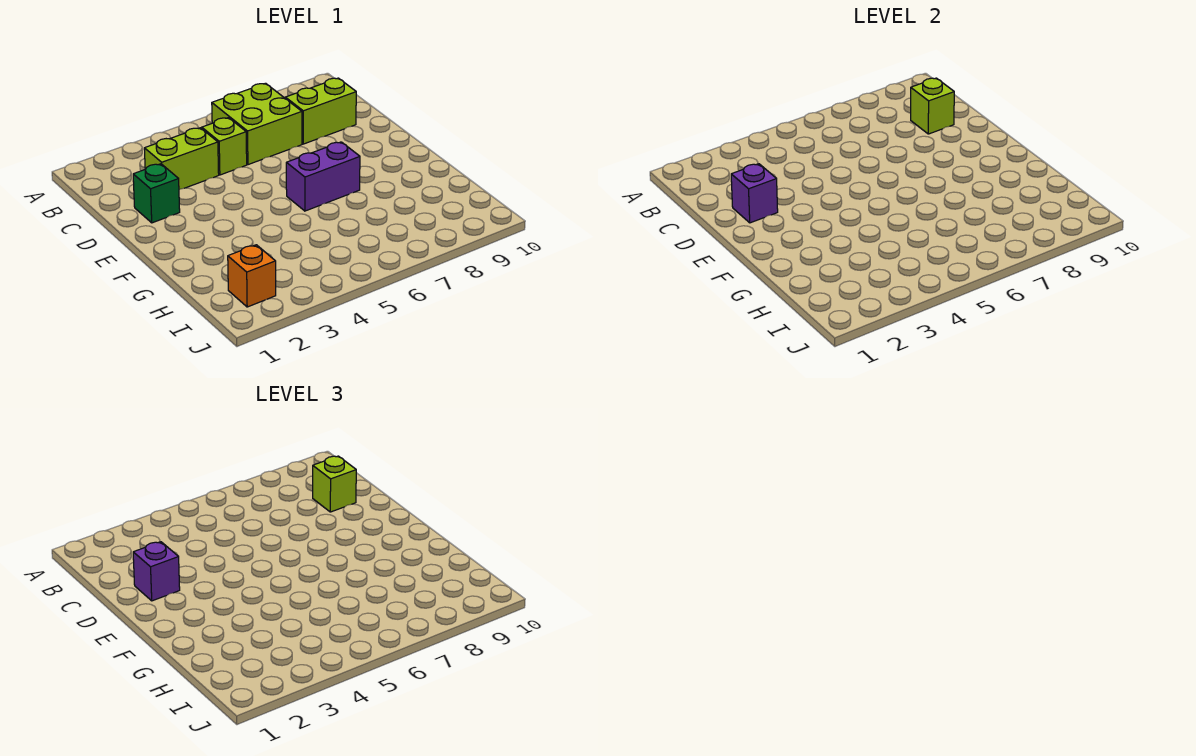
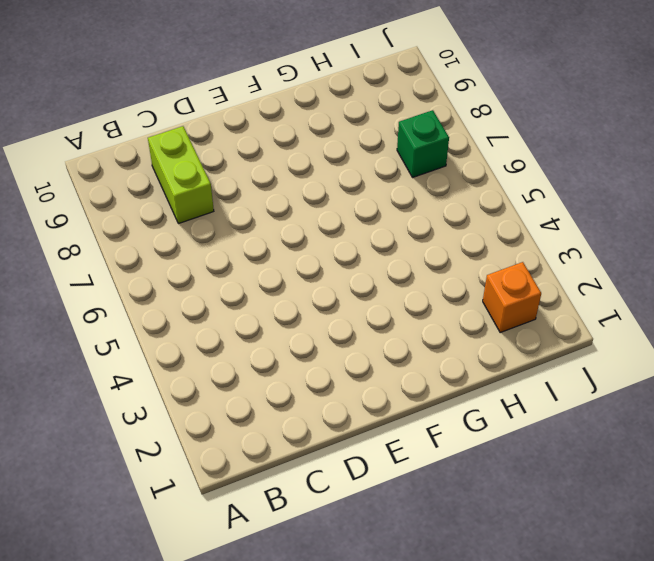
green 1x1 brick [397,110,449,178] -> green 1x1 brick moved to [133,164,180,223]
none -> lime 2x2 brick [212,83,302,165]
none -> lime 1x2 brick [144,128,219,190]

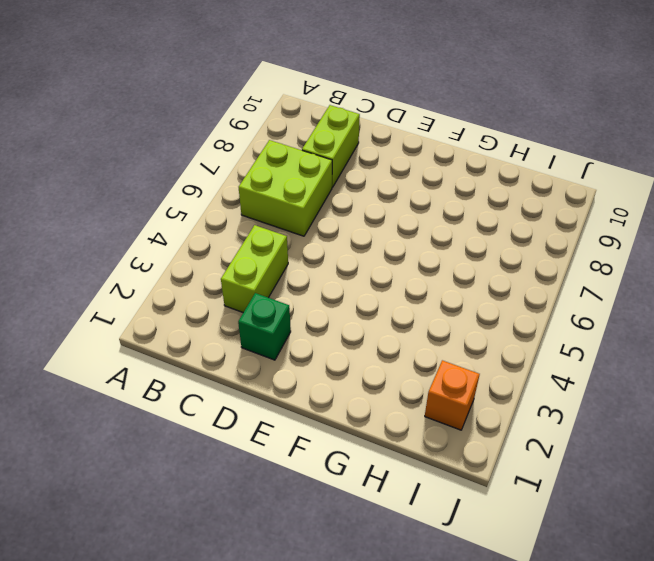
none -> lime 1x1 brick [202,118,247,175]
none -> purple 1x2 brick [286,142,360,211]

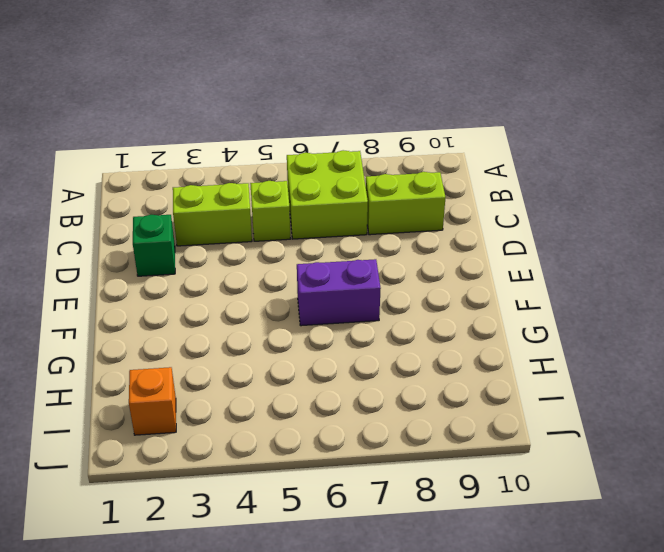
none -> lime 1x1 brick [911,78,954,134]
none -> purple 1x1 brick [731,164,778,223]

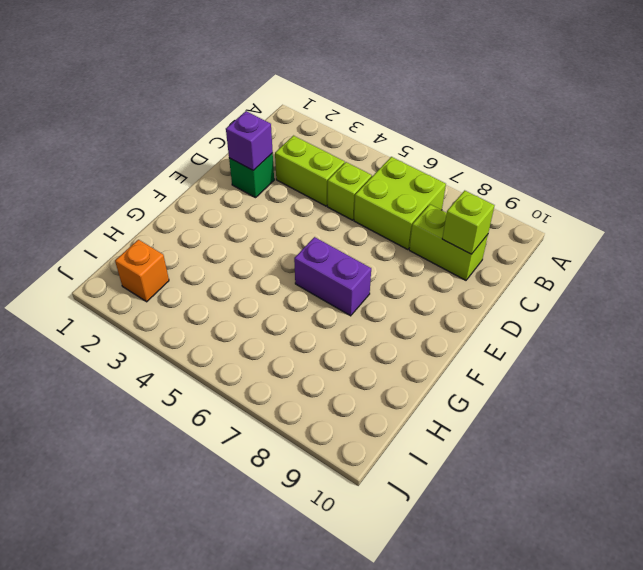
none -> lime 1x1 brick [313,456,356,512]
none -> purple 1x1 brick [133,542,180,601]

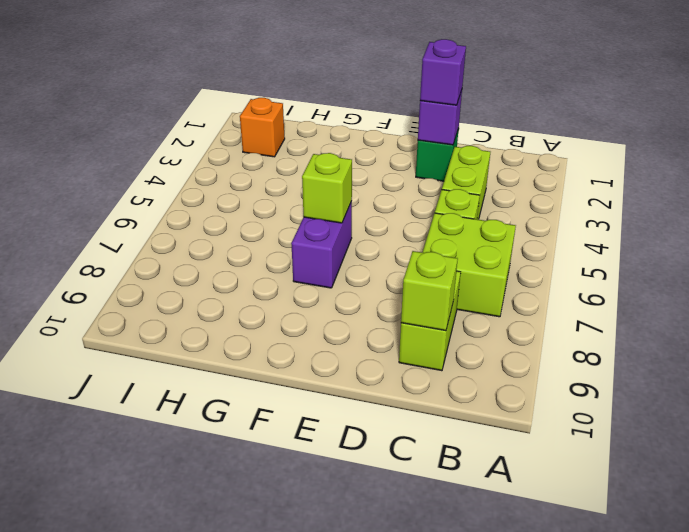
lime 1x1 brick [302,153,352,223] -> lime 1x1 brick moved to [313,456,356,512]

